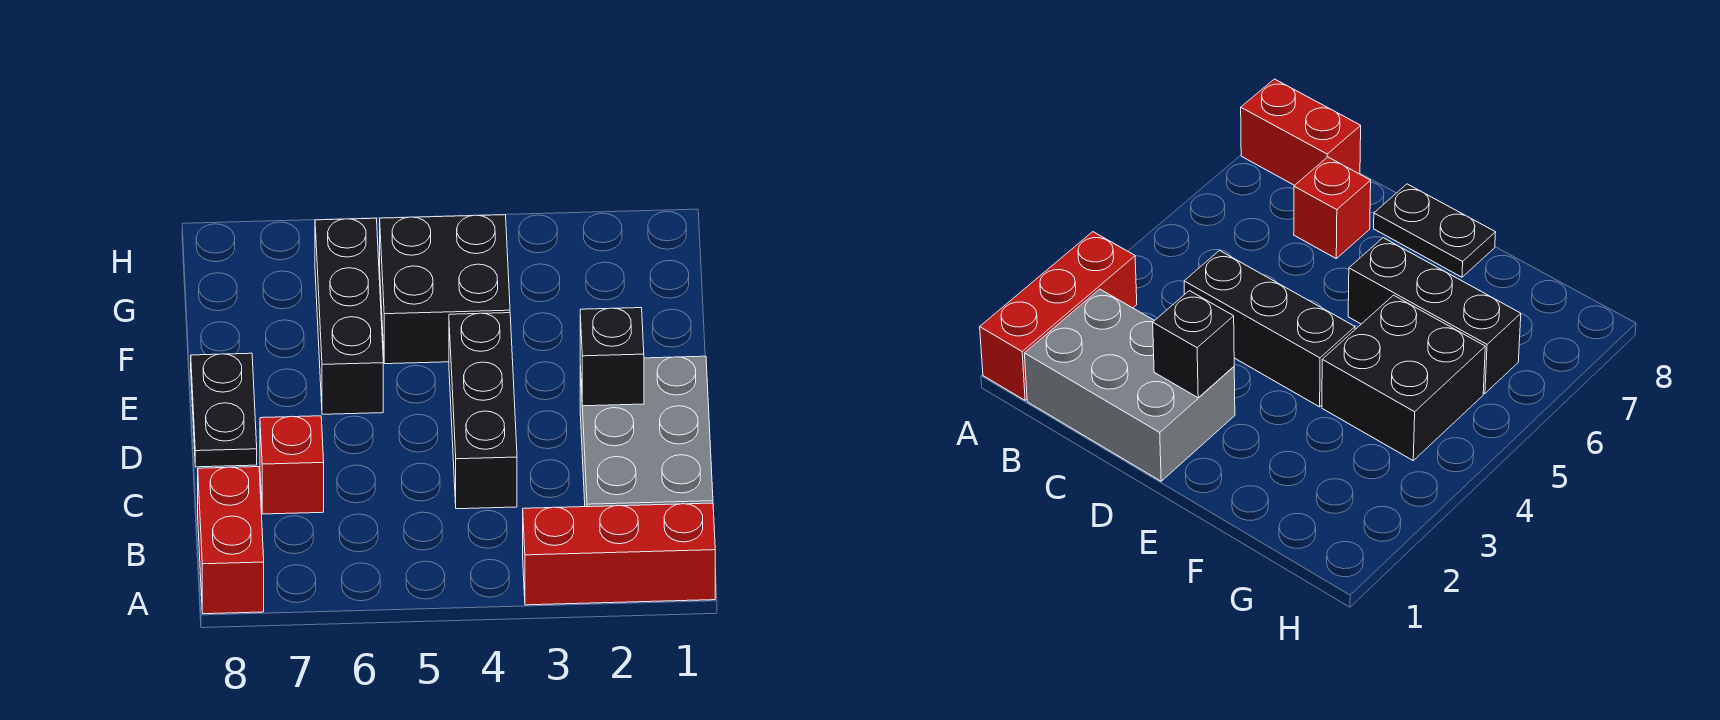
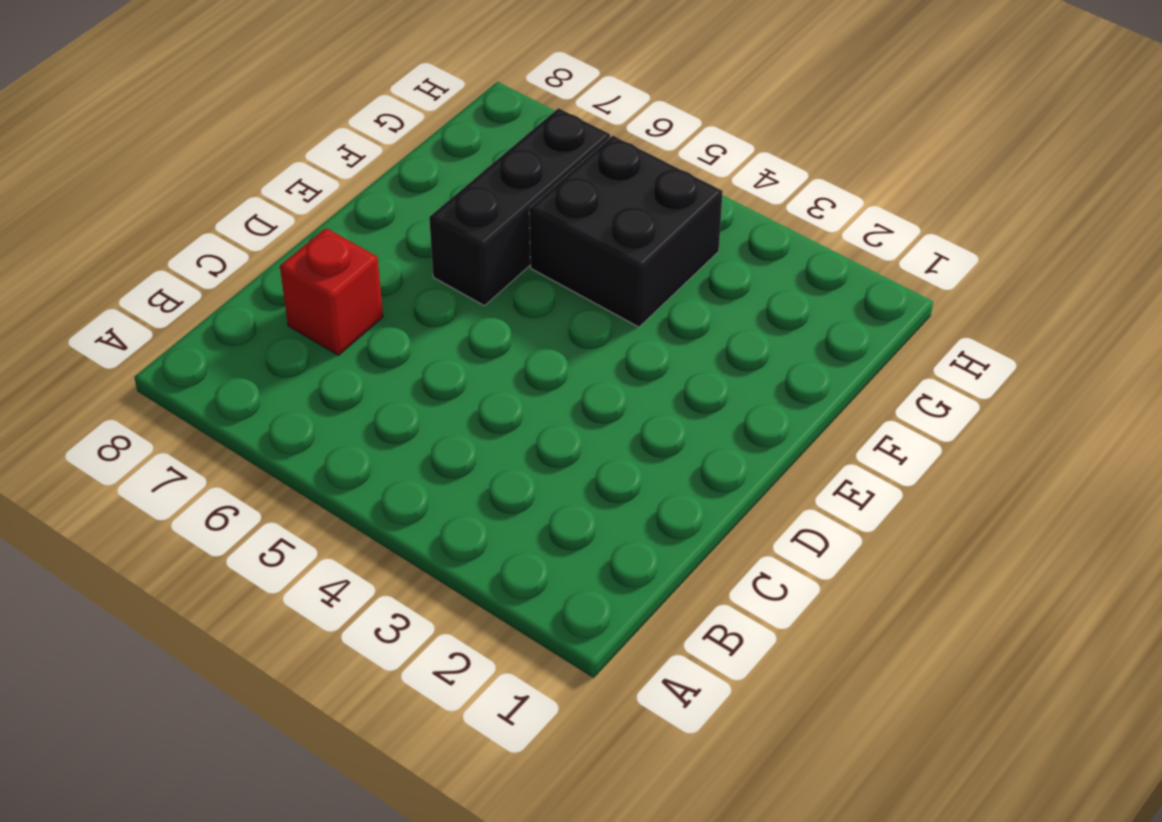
none -> red 1x3 brick [523,503,715,605]
none -> red 1x2 brick [198,467,264,614]

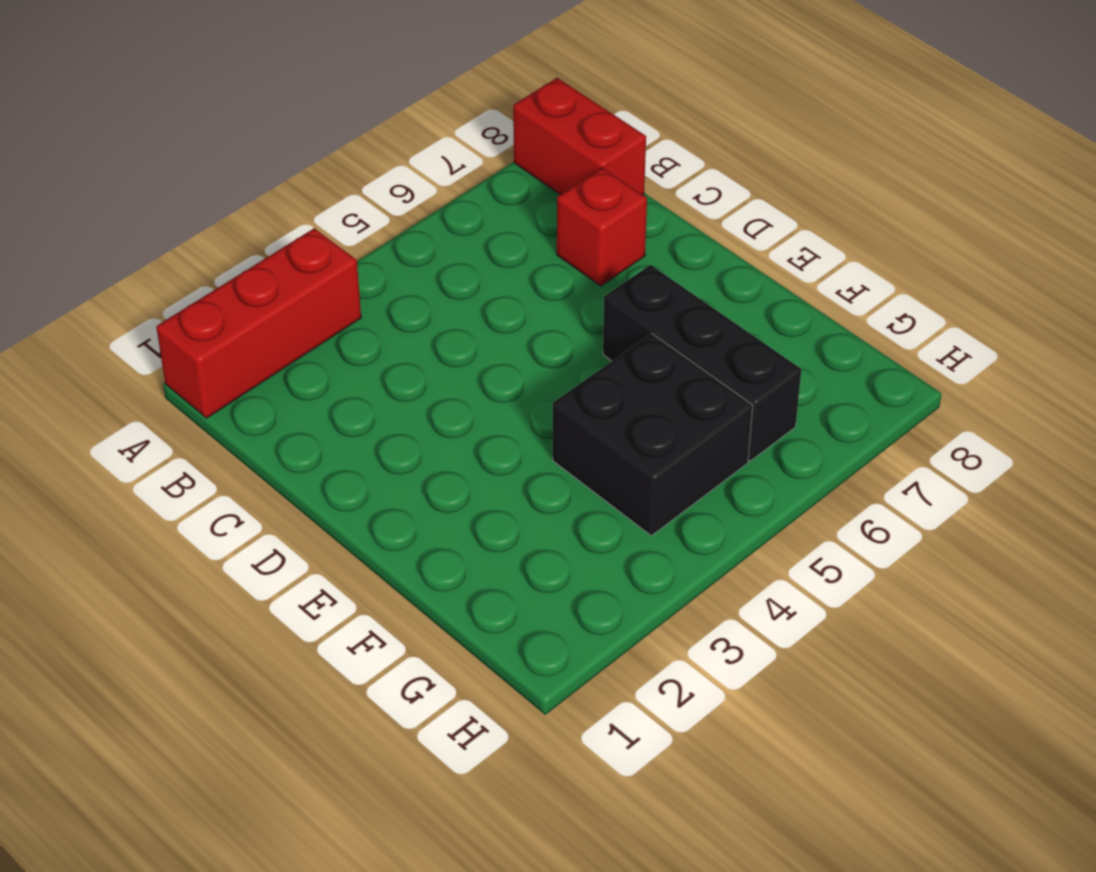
none -> grey 2x3 brick [580,356,713,507]
none -> black 1x3 brick [449,313,517,509]

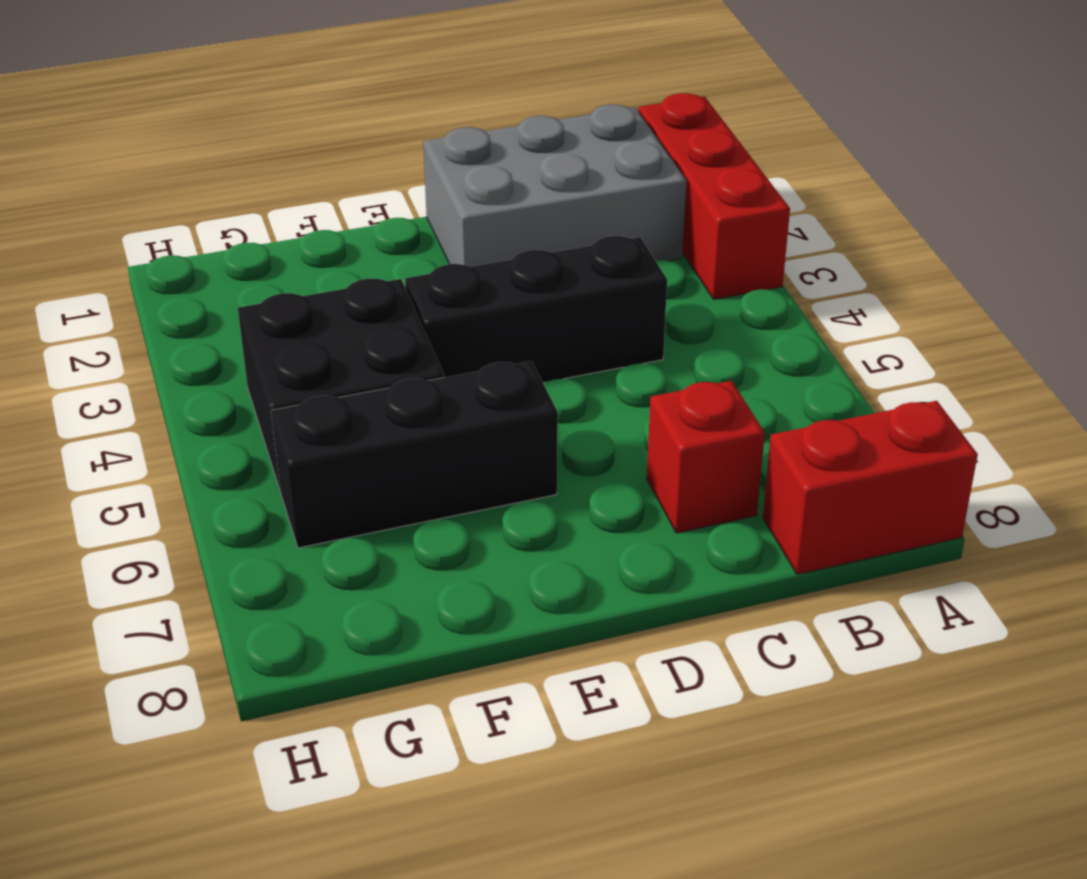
none -> black 1x2 plate [191,353,257,467]
none -> black 1x1 brick [580,308,644,406]

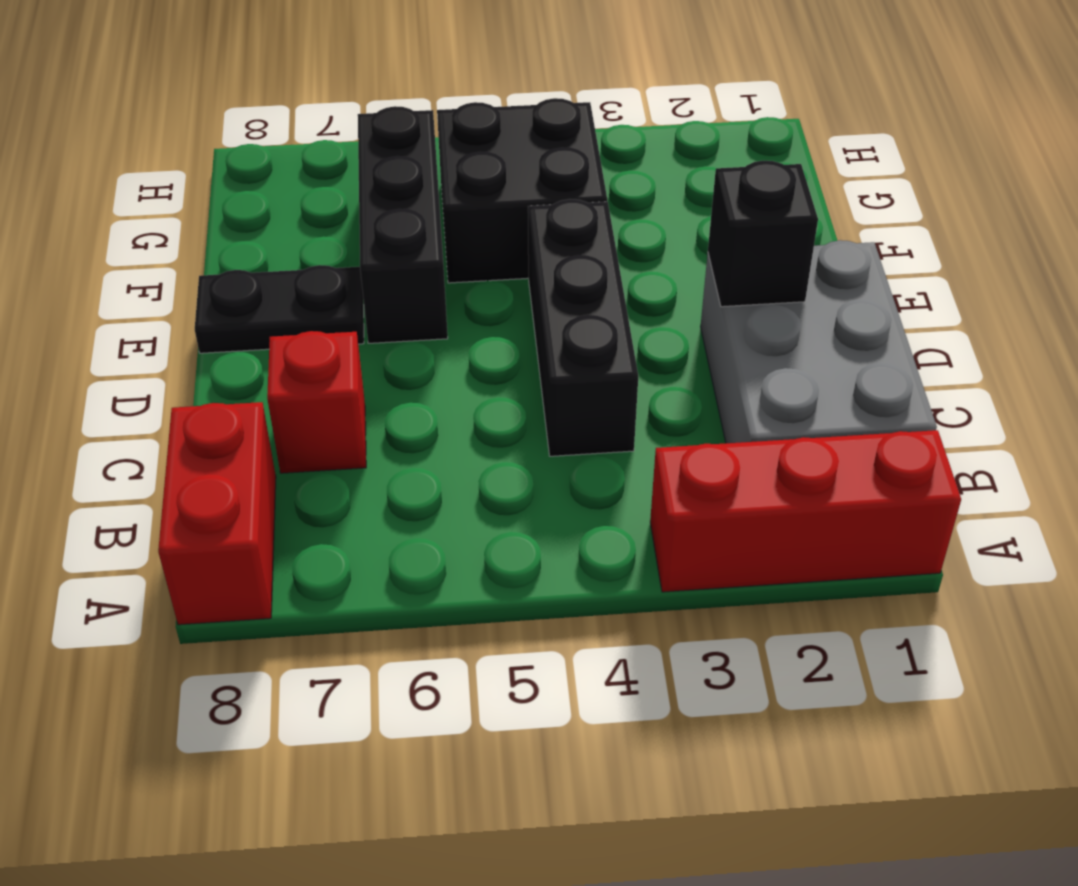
black 1x2 plate [195,265,364,353] -> black 1x2 plate turned to [191,353,257,467]

